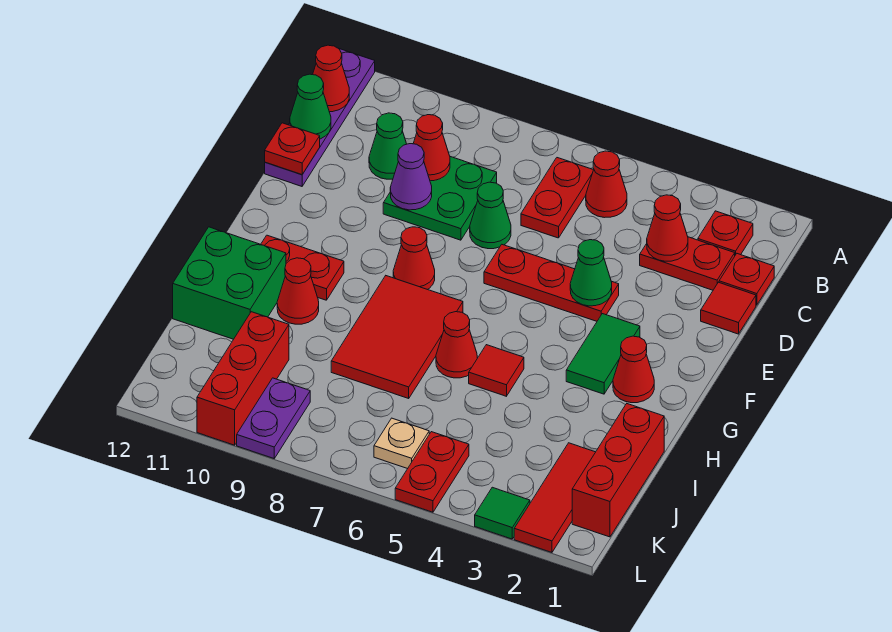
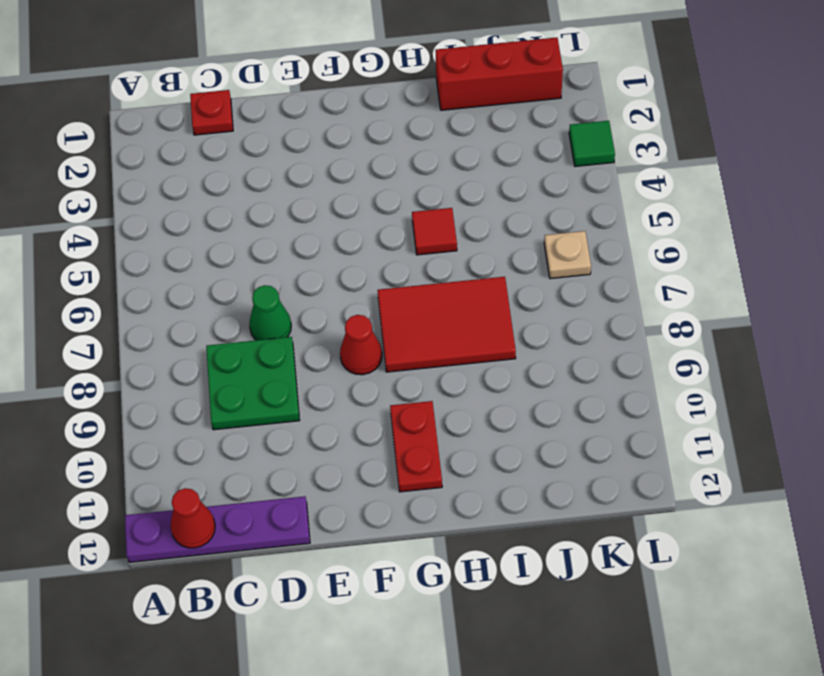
none -> red 1x1 plate [698,211,753,255]
none -> red 1x1 cone [586,151,627,218]
none -> red 1x2 plate [521,158,593,238]
none -> red 1x2 plate [640,237,735,290]

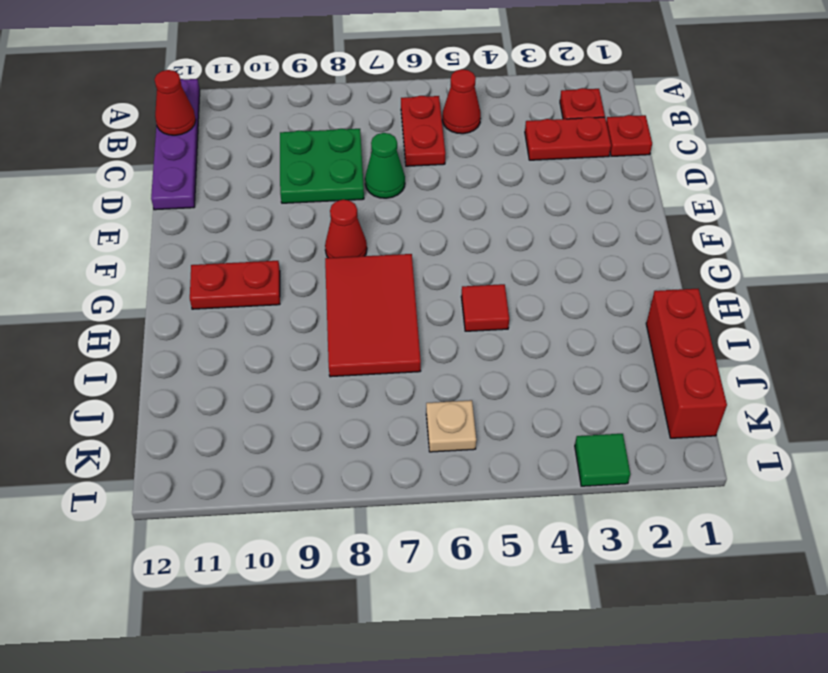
none -> green 1x1 cone [369,113,406,179]
none -> red 1x1 tile [701,282,756,334]
none -> red 1x3 plate [484,245,619,321]
none -> green 1x2 tile [566,314,640,394]

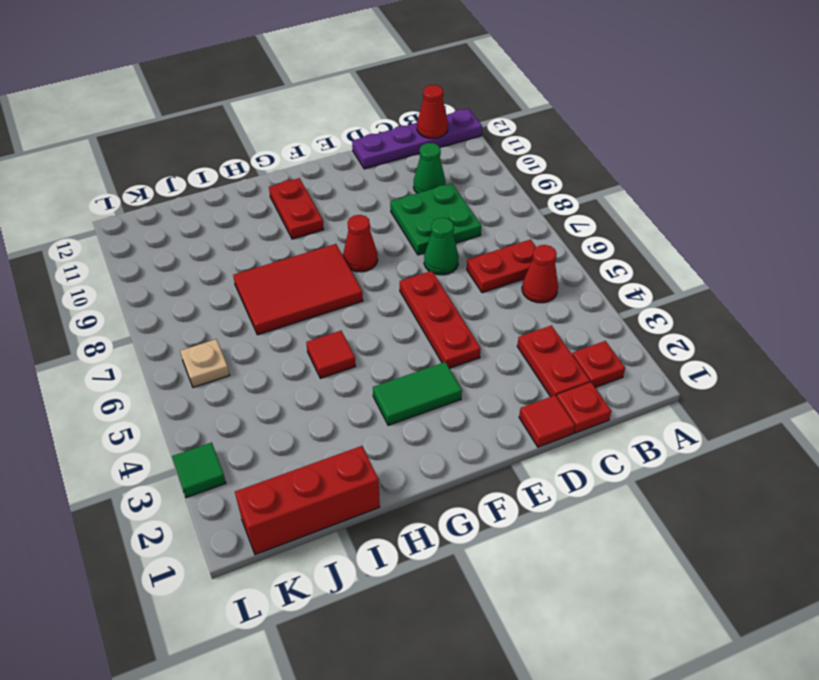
none -> red 1x1 cone [613,336,654,403]
none -> red 1x1 cone [436,312,477,378]
none -> red 1x1 cone [277,258,319,324]
none -> green 2x2 brick [173,227,286,339]

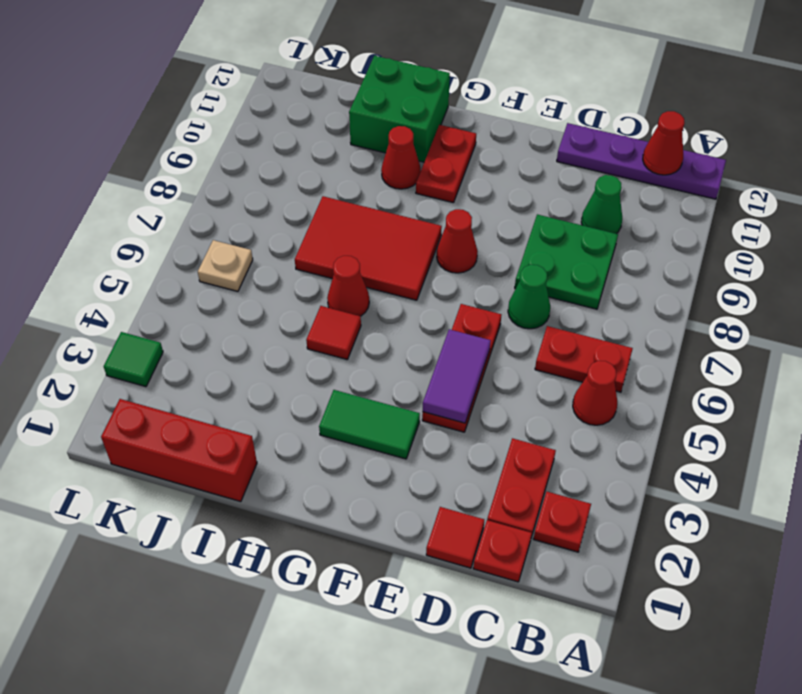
purple 1x2 tile [423,329,491,423] -> green 1x1 cone [570,240,612,306]
none -> red 1x1 cone [613,336,654,403]
none -> red 1x3 tile [514,443,595,552]
none -> red 1x3 brick [197,312,289,445]
none -> red 1x2 plate [395,432,469,512]

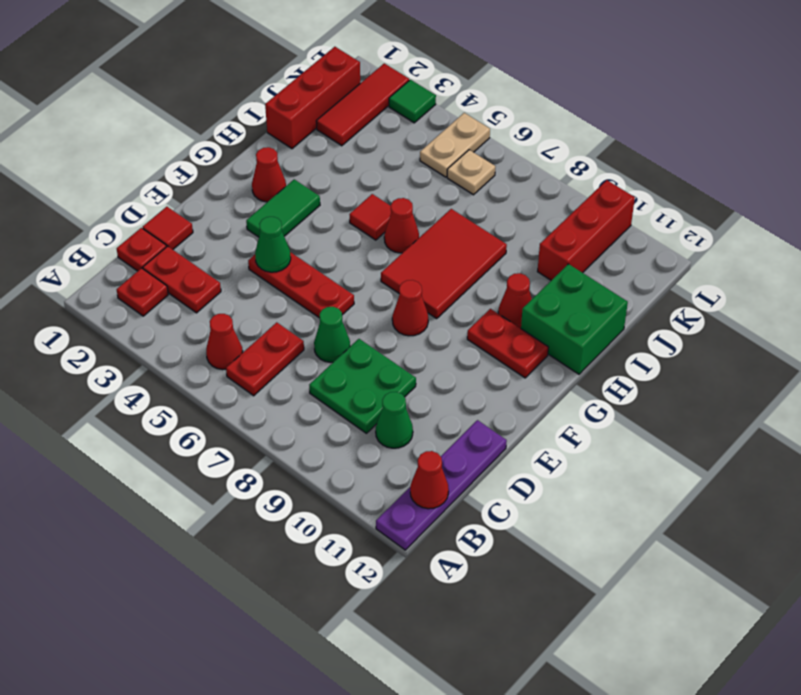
tan 1x2 plate [420,113,490,177] -> red 1x2 plate [395,432,469,512]
none -> purple 1x2 plate [237,378,310,458]
none -> red 1x1 cone [647,195,688,261]
none -> red 1x1 cone [413,115,450,181]
none -> green 1x1 cone [290,74,331,139]

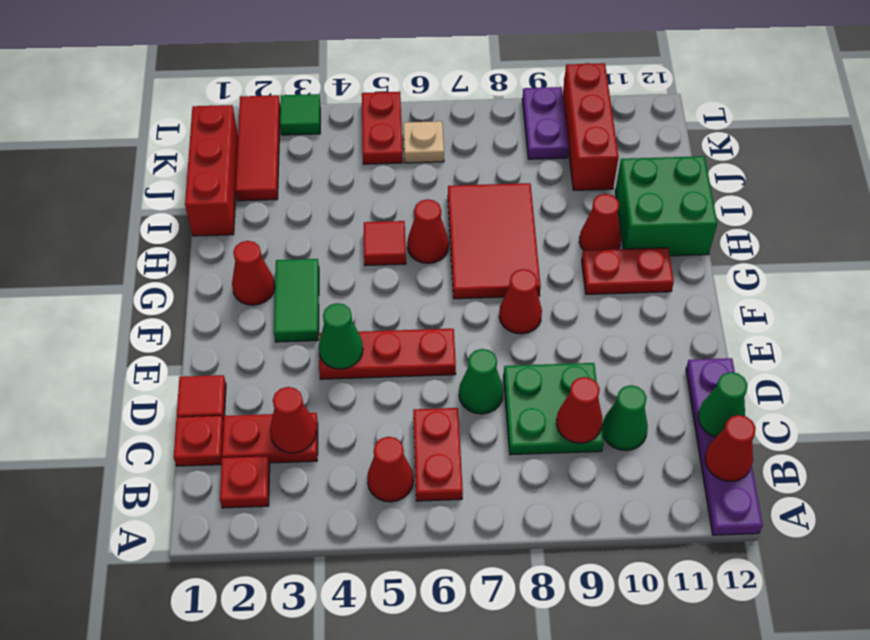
none -> purple 1x1 cone [390,144,432,210]
none -> red 1x1 plate [265,123,320,175]

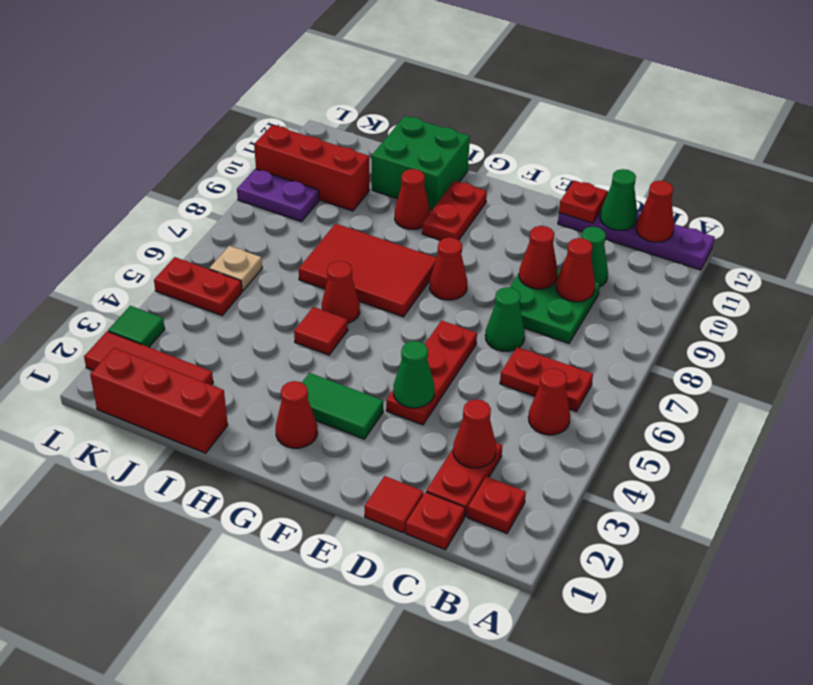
red 1x1 cone [519,226,558,289] -> purple 1x1 cone [390,144,432,210]

